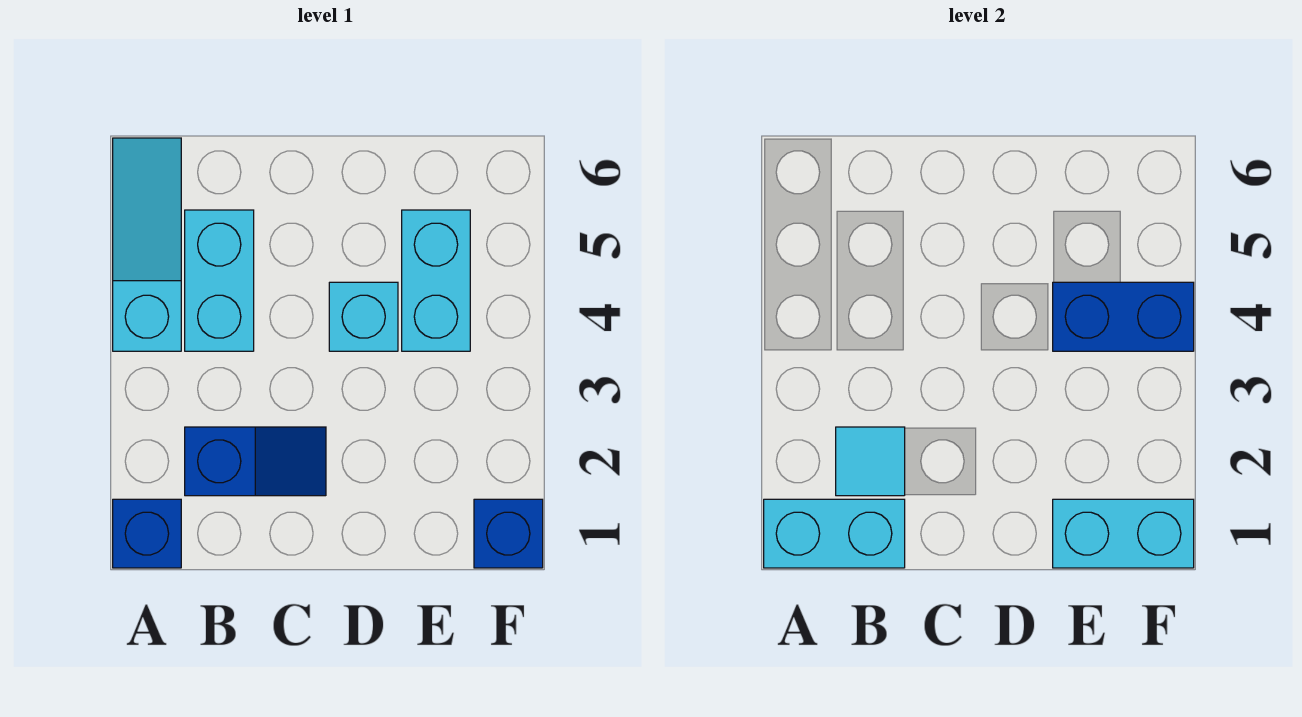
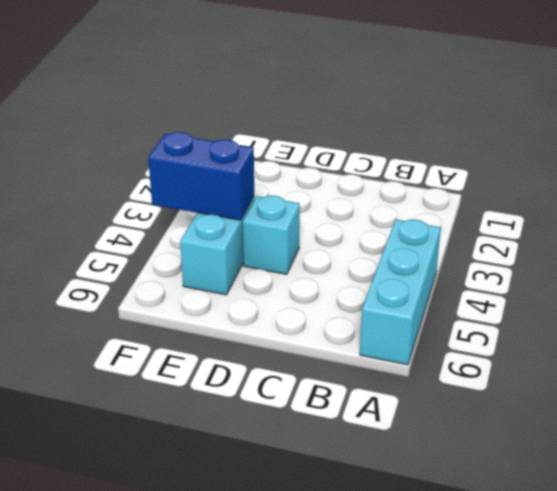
cyan 1x3 brick [360,220,441,365] -> cyan 1x3 slope [113,138,181,351]
none -> blue 1x1 brick [113,499,181,568]
none -> blue 1x2 slope [185,427,326,496]

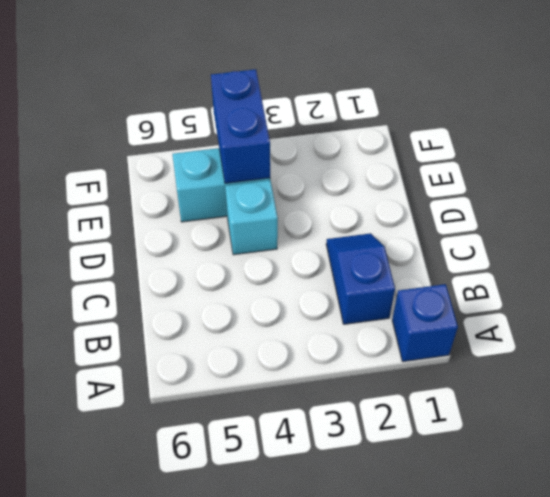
none -> cyan 1x3 slope [113,138,181,351]
none -> cyan 1x2 brick [185,210,254,351]

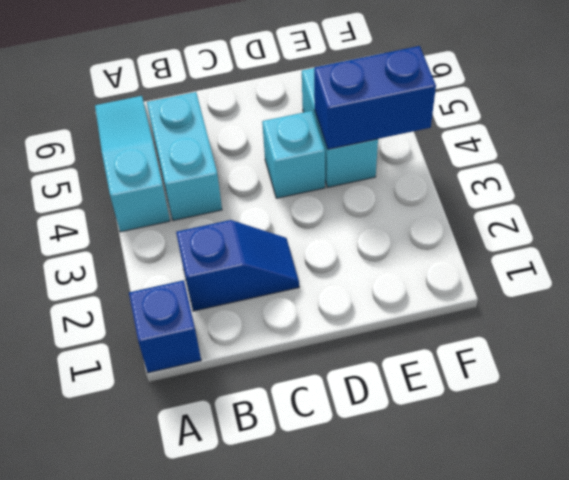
none -> blue 1x1 brick [474,499,543,568]
none -> cyan 1x2 brick [764,499,905,568]

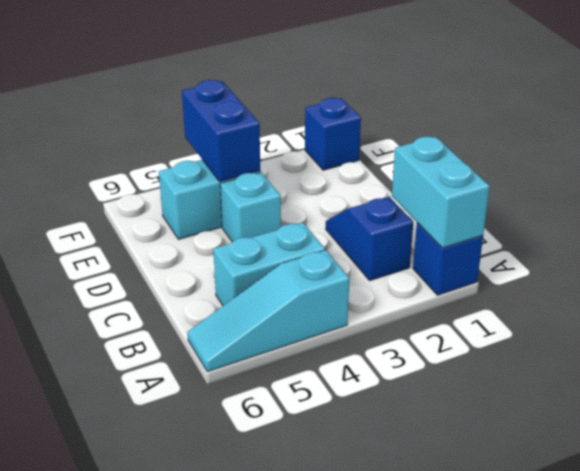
none -> cyan 1x1 tile [836,427,905,496]
none -> cyan 1x2 brick [1053,499,1194,568]

